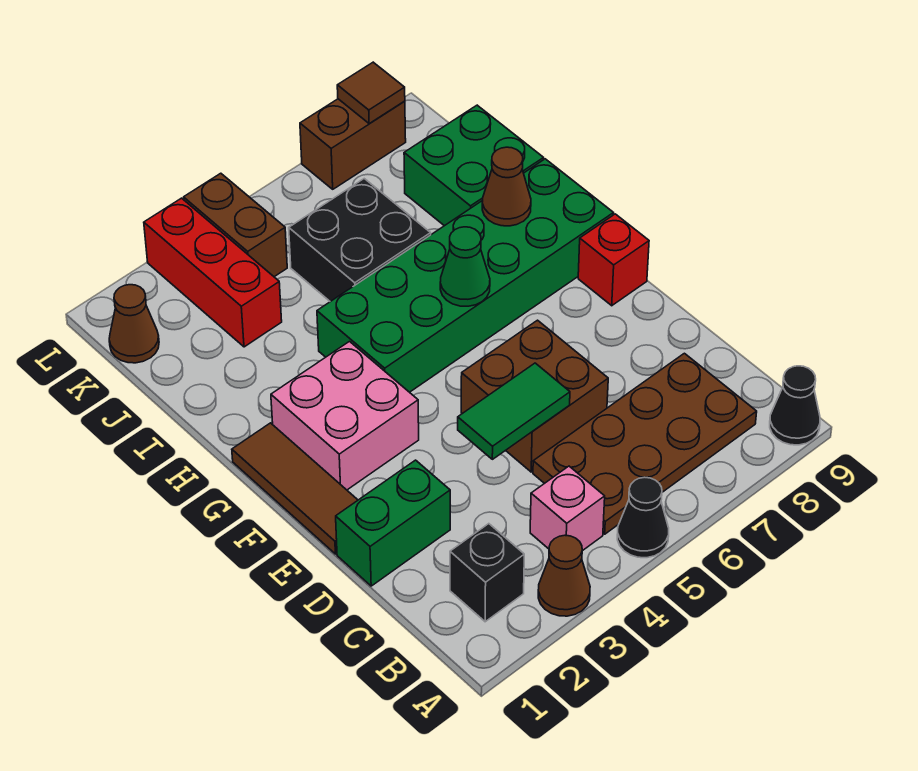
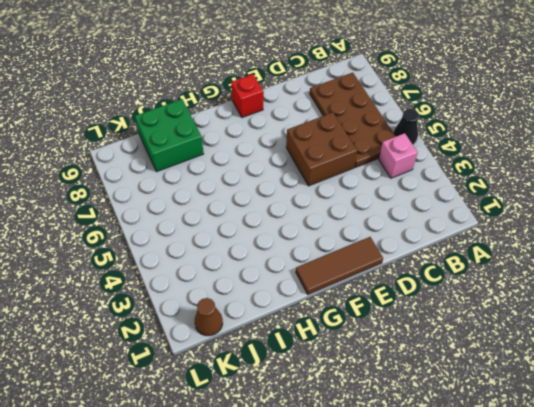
none -> brown 1x1 cone [538,535,590,616]
none -> black 1x1 cone [770,366,820,445]
none -> black 1x1 brick [450,524,524,622]

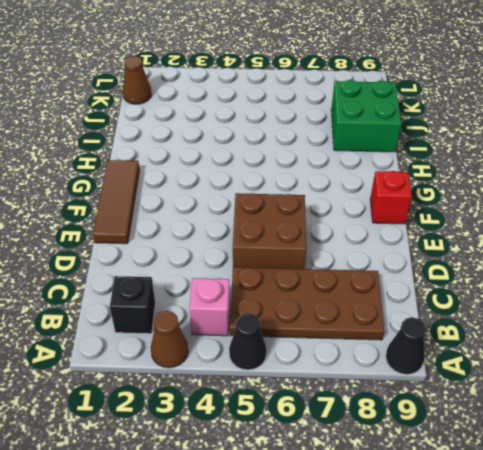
none -> green 1x2 brick [336,460,450,586]
none -> pink 2x2 brick [271,342,419,490]
none -> green 2x6 brick [317,159,614,392]

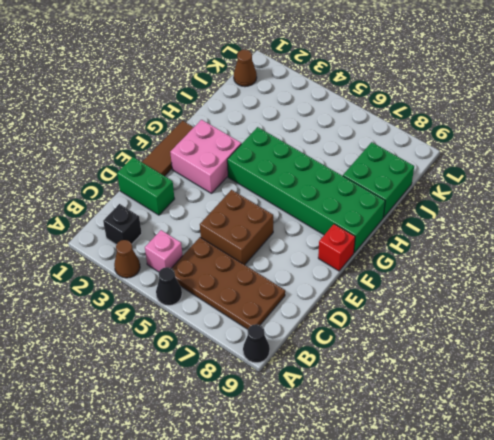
none -> black 2x2 brick [289,179,431,302]
none -> red 1x3 brick [144,198,282,347]
none -> brown 1x2 brick [184,173,287,277]

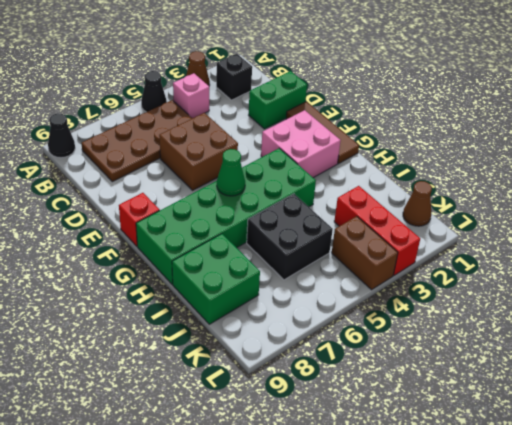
none -> brown 1x2 brick [300,99,406,189]
none -> green 1x2 tile [458,363,570,459]
none -> brown 1x1 cone [482,147,531,226]

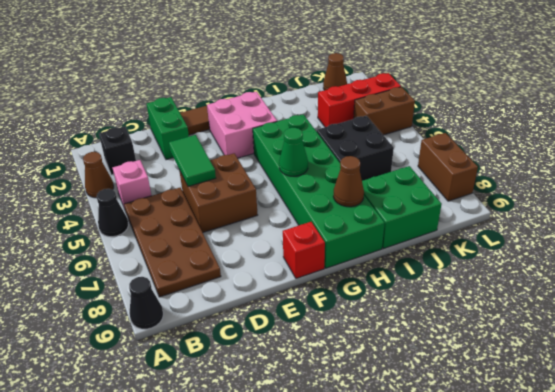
none -> brown 1x1 tile [337,62,405,124]

